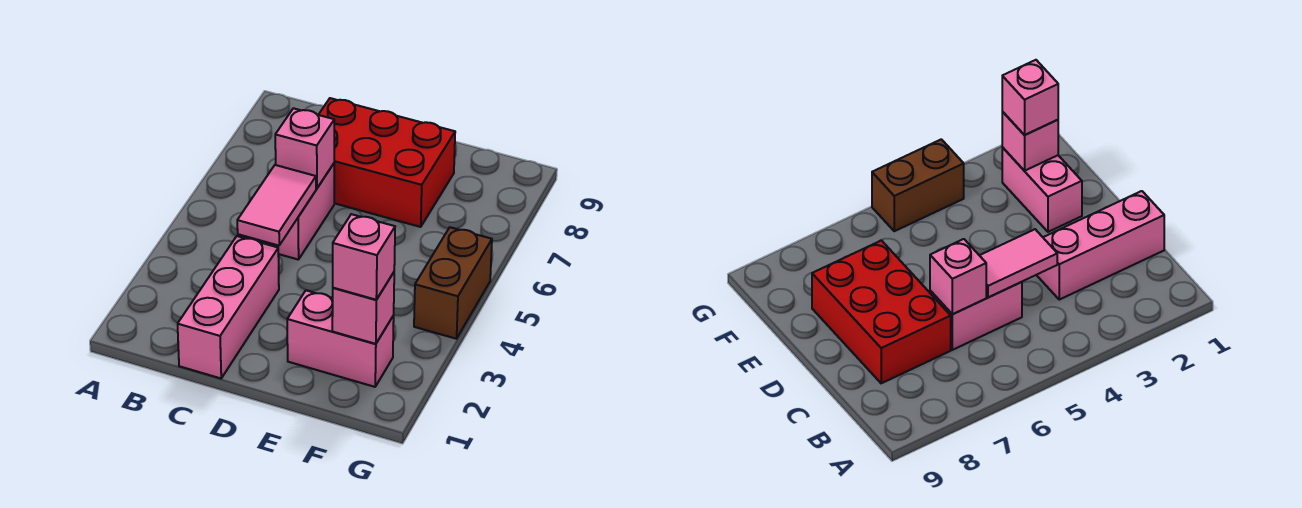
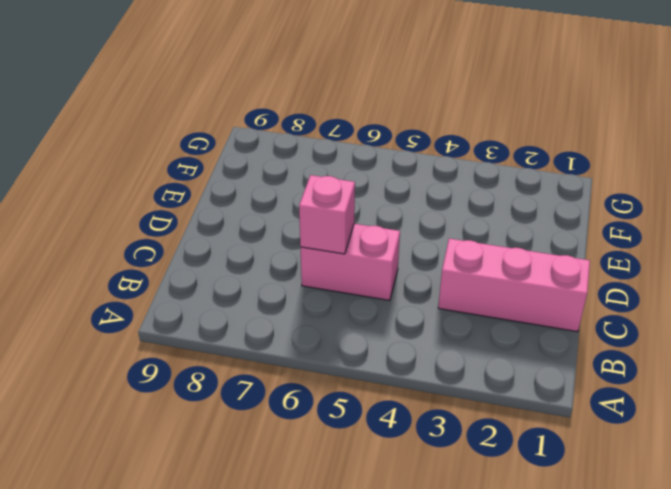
none -> red 2x3 brick [319,98,455,227]
none -> pink 1x2 brick [287,290,394,387]

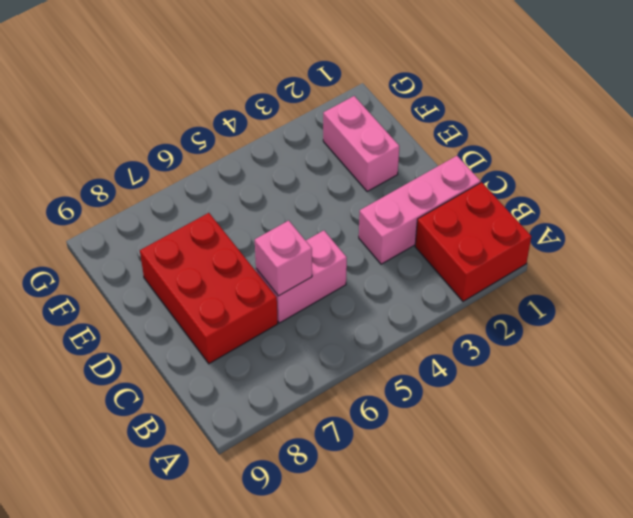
red 2x2 brick [415,182,531,301] -> none
none -> brown 1x2 brick [414,227,492,339]
none -> pink 1x2 tile [237,165,316,246]

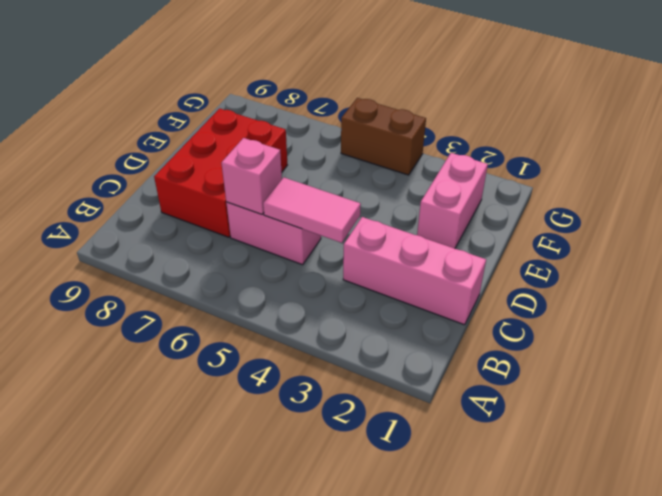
none -> pink 1x1 brick [332,272,394,344]
none -> pink 1x1 brick [333,214,395,300]

